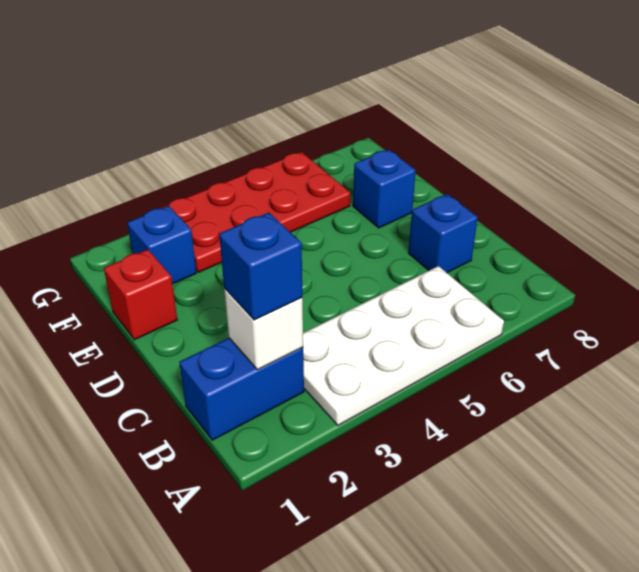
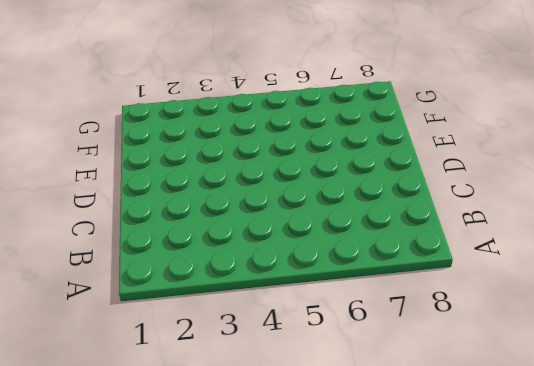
none -> white 2x4 plate [303,266,504,425]
none -> blue 1x2 brick [179,338,304,440]

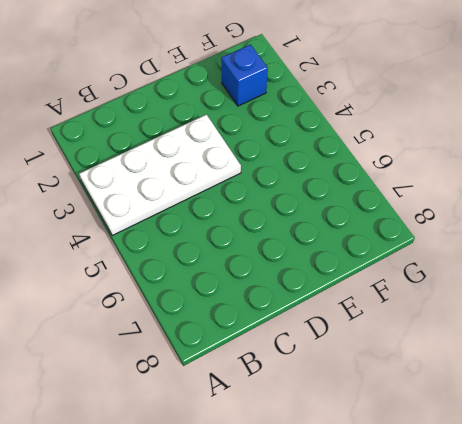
white 2x4 plate [79,115,241,236] -> white 2x4 plate turned to [303,266,504,425]
none -> blue 1x2 brick [179,338,304,440]
none -> blue 1x1 brick [409,194,478,273]

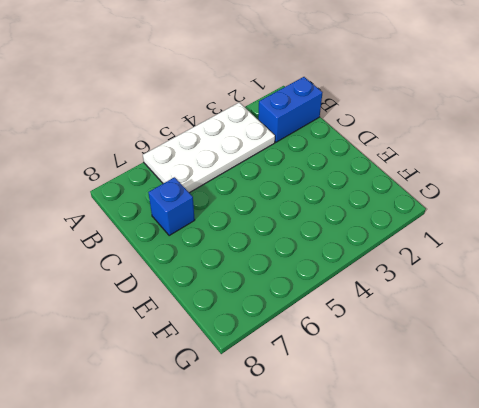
none -> red 1x1 brick [104,249,177,340]
none -> blue 1x1 brick [353,149,416,228]

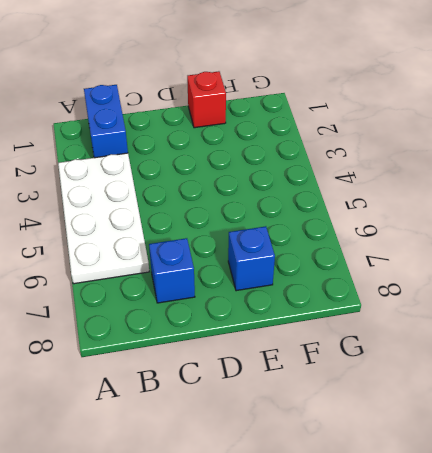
none -> blue 1x1 brick [127,206,196,284]
none -> red 2x4 plate [161,152,350,272]

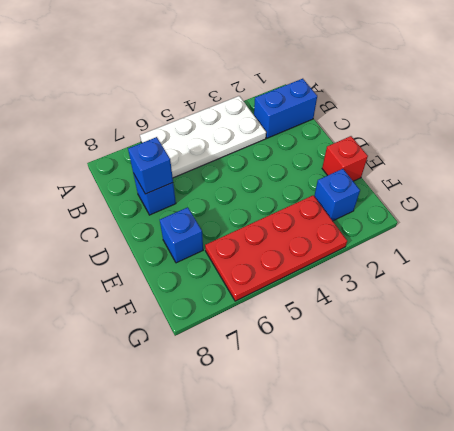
blue 1x1 brick [128,137,173,194] -> blue 1x1 brick moved to [219,213,302,320]
none -> white 1x1 brick [224,289,303,370]

